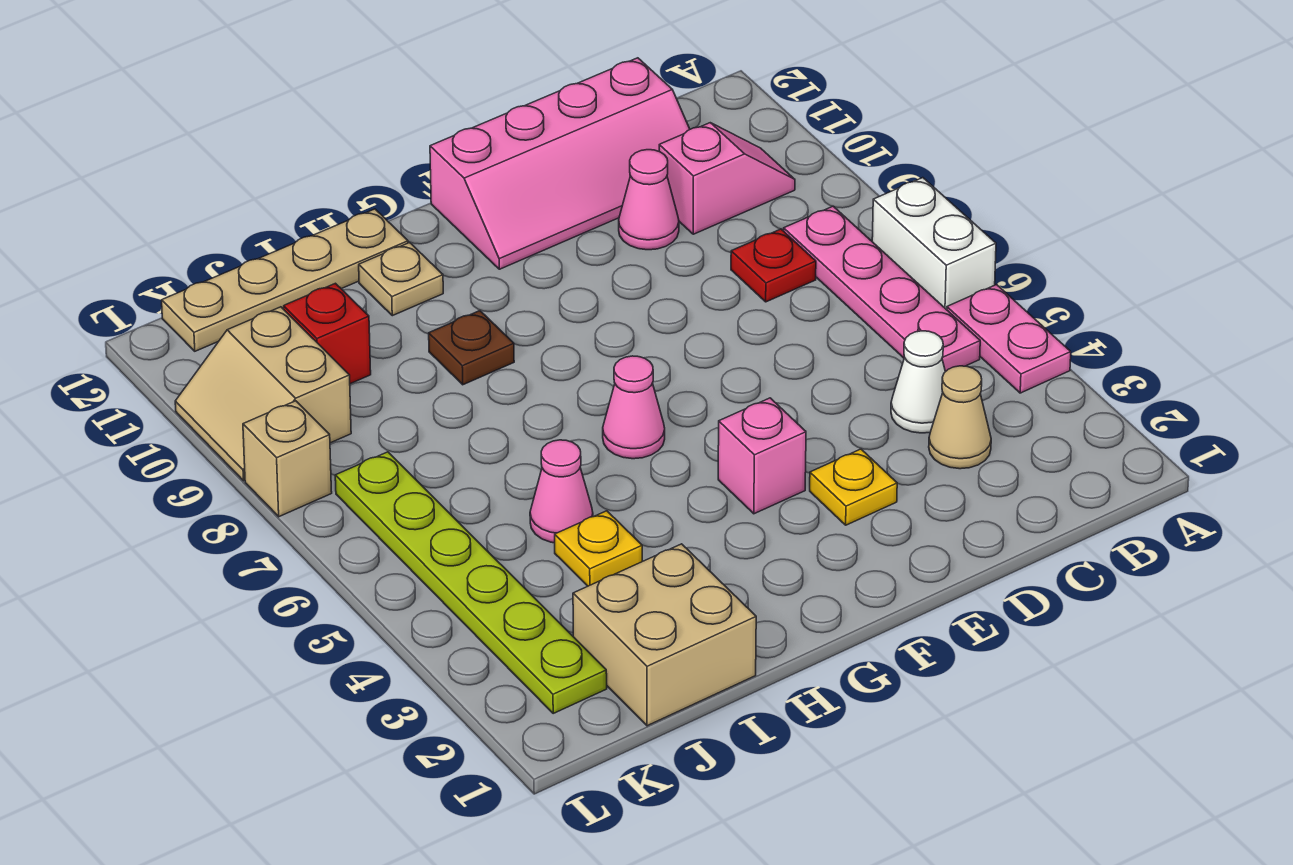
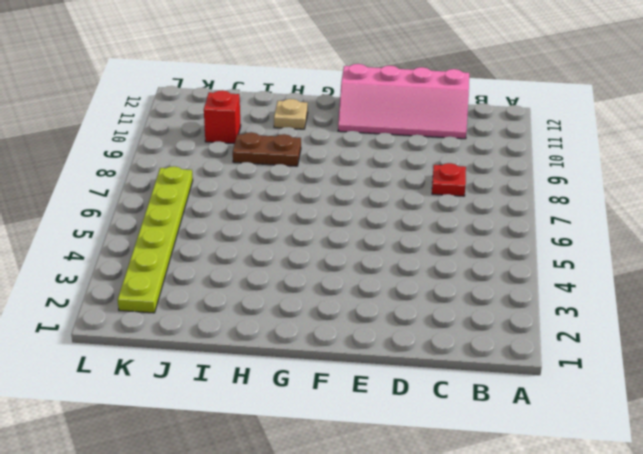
brown 1x2 plate [233,132,301,166] -> brown 1x1 plate [429,311,514,385]
none -> pink 1x2 plate [947,285,1071,393]
none -> white 1x2 brick [872,178,996,310]
none -> pink 1x4 plate [784,206,980,372]

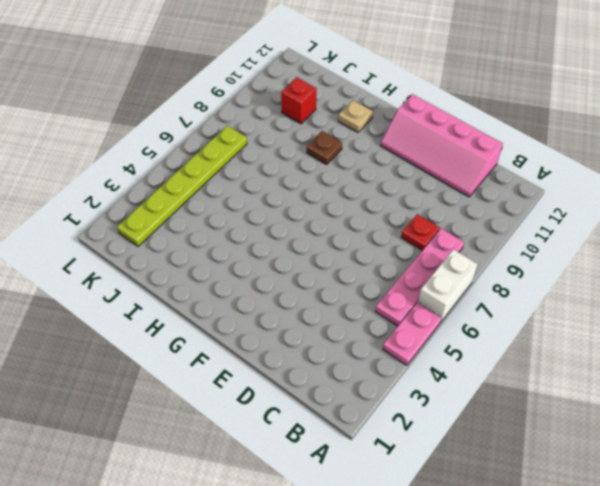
none -> pink 1x2 slope [659,123,795,234]
none -> tan 1x1 cone [929,366,991,469]
none -> white 1x1 cone [891,331,945,433]

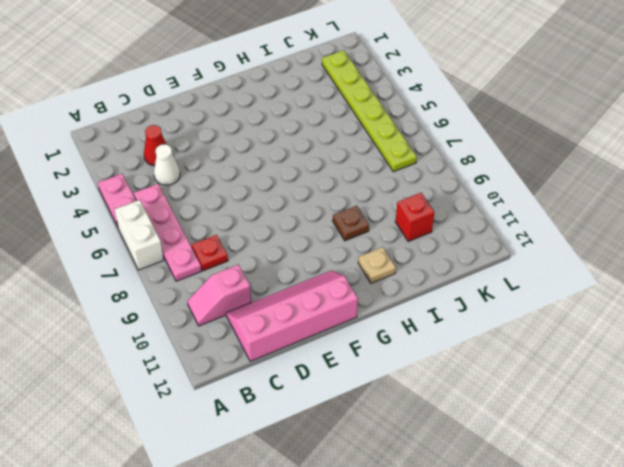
red 1x1 cone [144,125,167,166] -> tan 1x1 cone [929,366,991,469]
none -> pink 1x1 cone [619,150,679,250]
none -> yellow 1x1 plate [810,449,897,525]
none -> pink 1x1 brick [718,398,806,514]

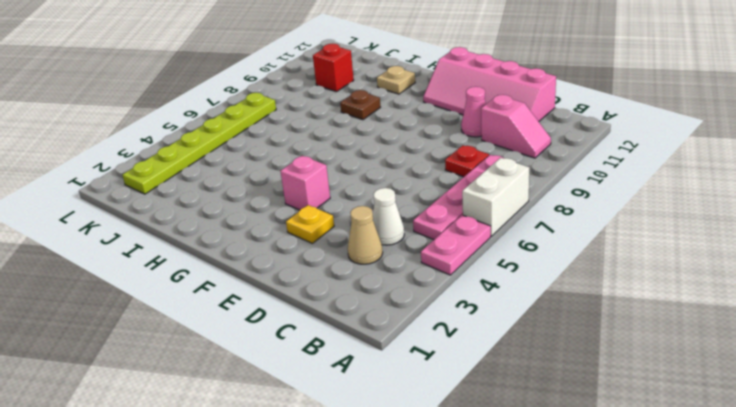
none -> pink 1x1 cone [603,356,665,459]
none -> tan 1x4 plate [162,209,408,351]
none -> tan 2x2 brick [573,544,756,726]

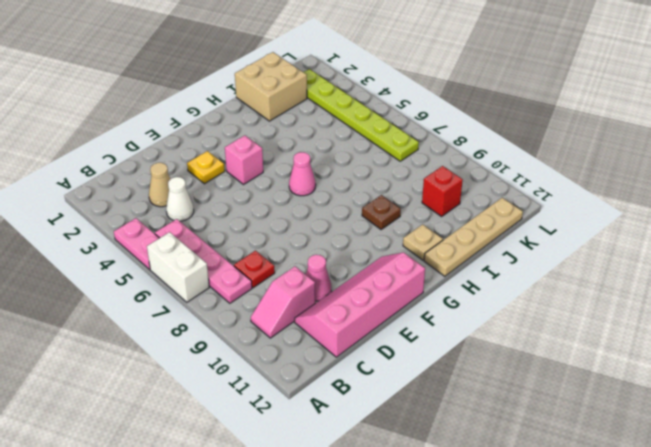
none -> yellow 1x1 plate [555,511,642,586]
none -> pink 1x1 cone [530,440,593,543]
none -> tan 2x2 slope [175,307,351,481]

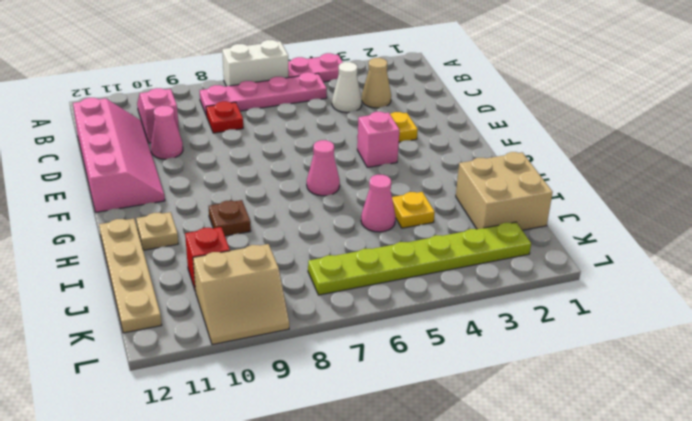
none -> tan 1x1 brick [243,401,332,517]

